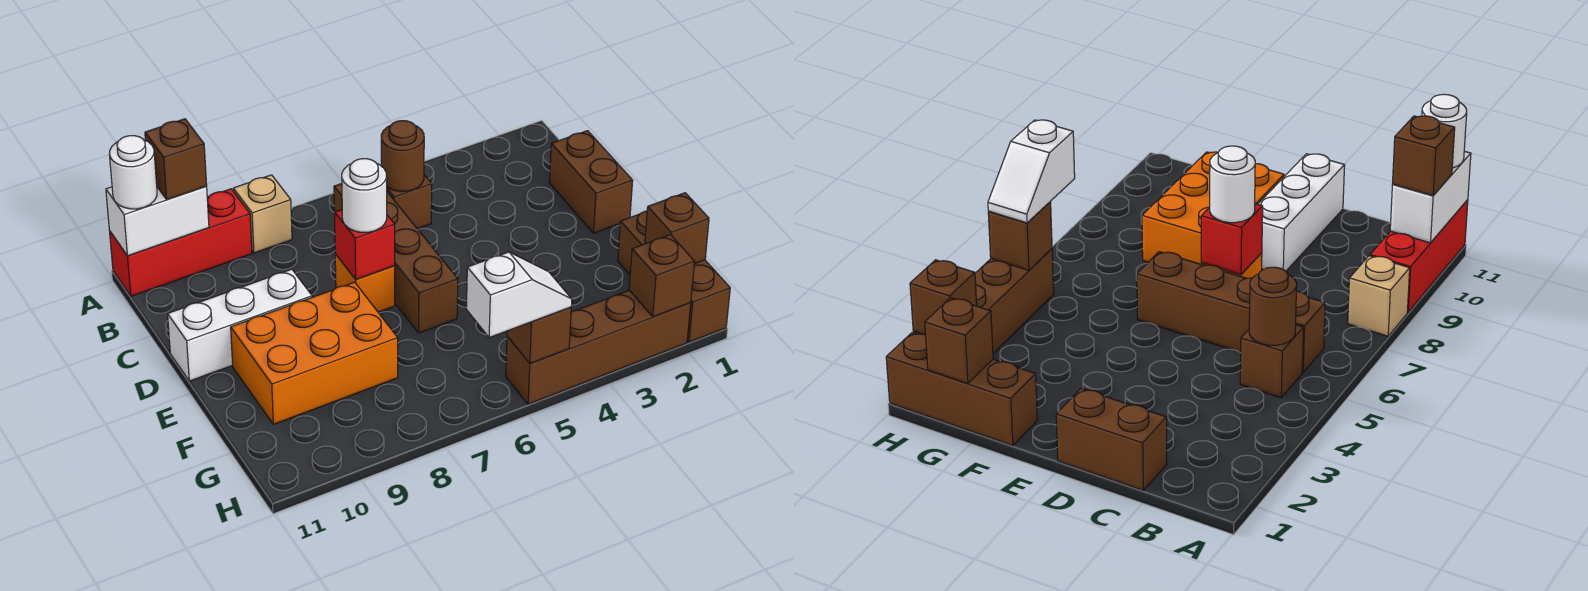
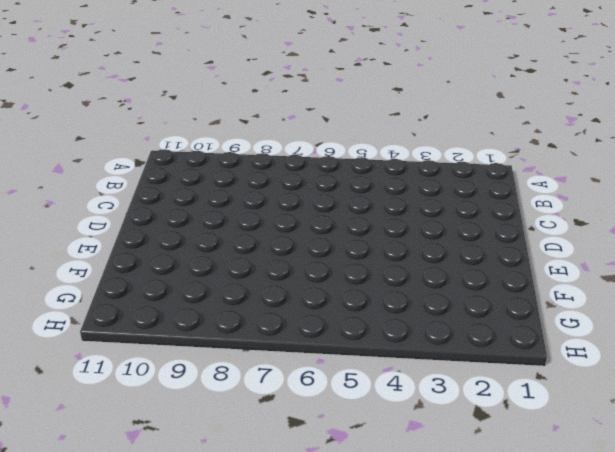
none -> tan 1x1 brick [233,175,292,253]
none -> red 1x3 brick [110,189,252,296]
none -> brown 1x1 brick [387,175,432,229]

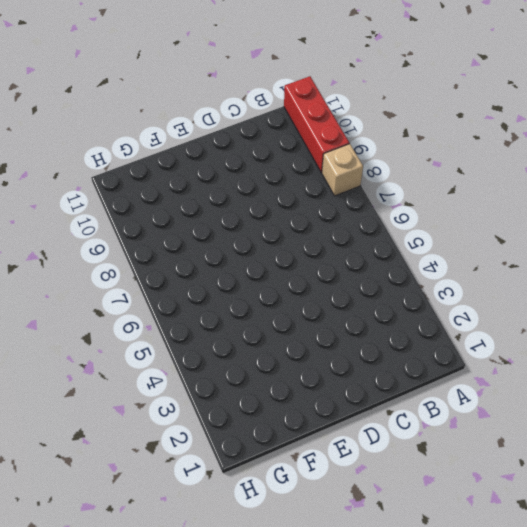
none -> brown 1x1 brick [387,175,432,229]
none -> brown 1x4 brick [334,184,458,333]
none -> brown 1x2 brick [550,131,633,233]

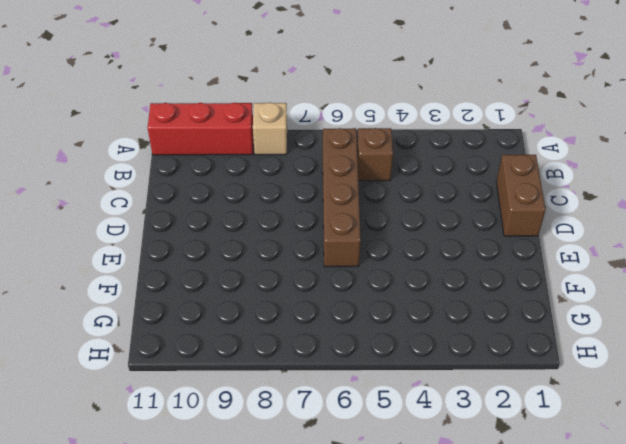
none -> orange 1x1 brick [335,254,395,312]
none -> white 1x3 brick [168,269,312,381]
none -> orange 2x3 brick [231,282,398,424]

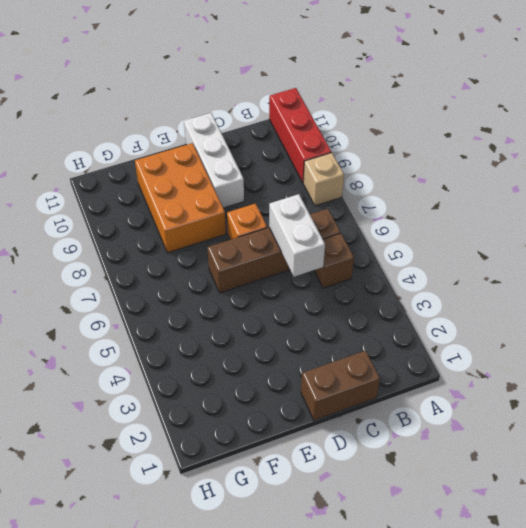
white 1x2 brick [269,194,325,277] -> white 1x2 brick moved to [106,186,209,256]
none -> brown 1x3 brick [618,211,730,342]
none -> brown 1x4 brick [506,290,691,404]
none -> brown 1x1 round brick [381,121,424,192]

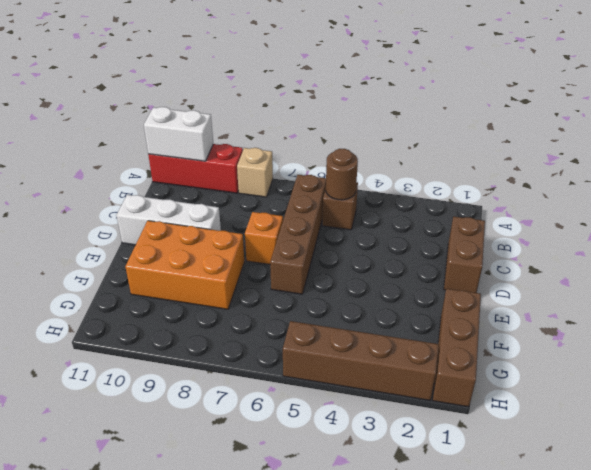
none -> red 1x1 brick [334,210,395,279]
none -> brown 1x1 brick [645,193,709,264]
none -> brown 1x1 brick [629,235,694,317]

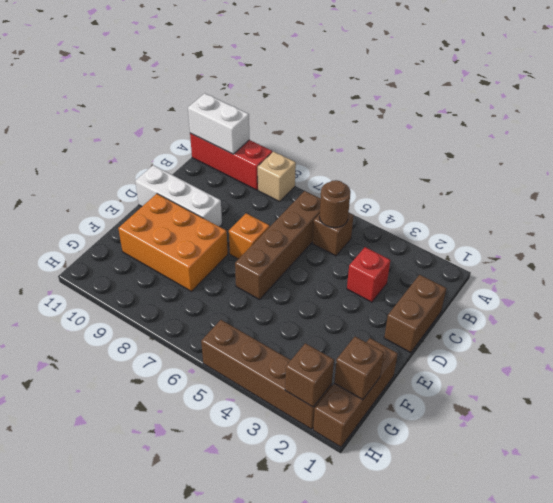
red 1x1 brick [347,247,390,302] -> red 1x1 brick moved to [334,210,395,279]
none -> brown 1x1 brick [507,307,571,364]
none -> brown 1x1 brick [145,119,207,199]
none -> white 1x1 round brick [109,136,157,209]

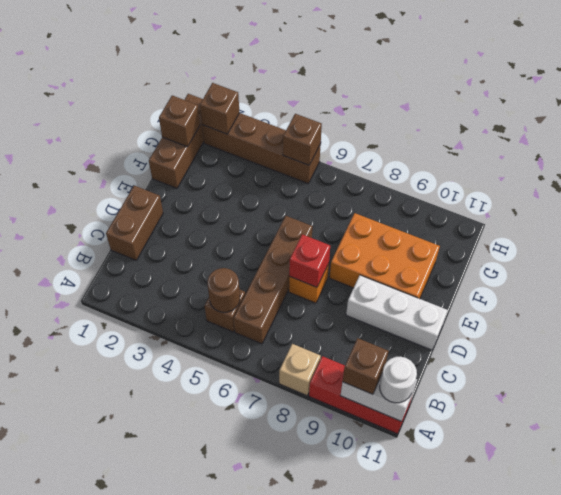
none -> white 1x1 round brick [342,159,387,232]
none -> white 1x2 slope [466,252,572,338]

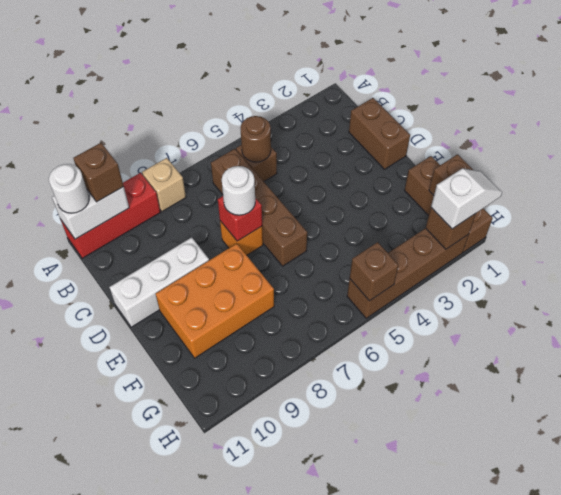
white 1x2 slope [431,169,502,229] -> white 1x2 slope moved to [466,252,572,338]

